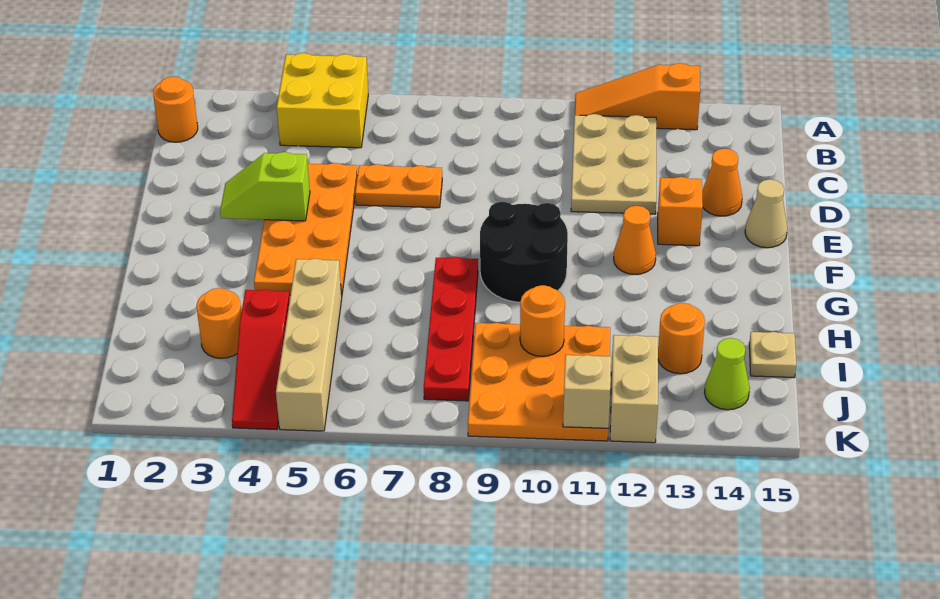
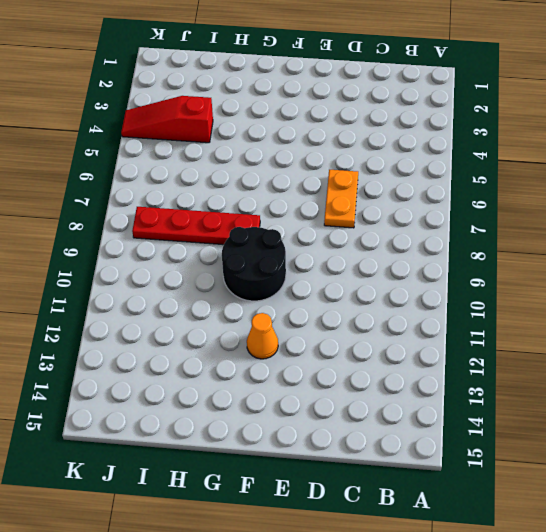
none -> yellow 2x2 brick [277,53,368,148]
none -> orange 1x3 slope [575,63,700,130]
none -> orange 1x1 round brick [153,77,198,142]

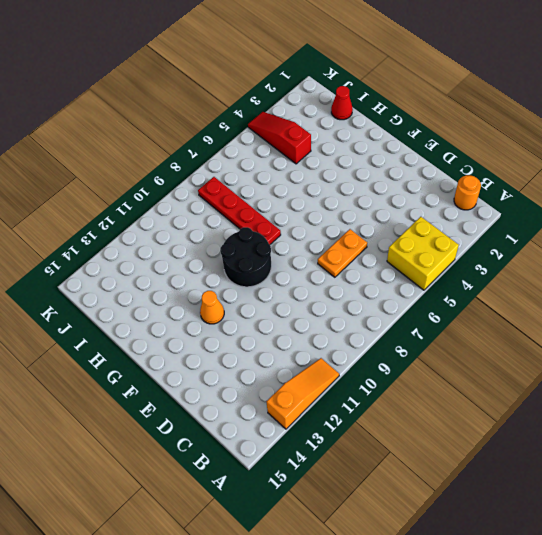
red 1x1 cone [331,86,353,120] -> none
none -> tan 2x3 plate [571,114,656,214]
none -> orange 2x4 plate [254,163,358,295]
none -> orange 1x1 cone [702,149,742,216]

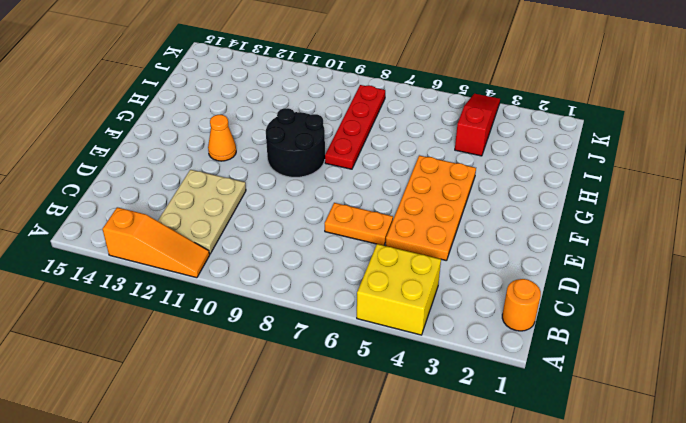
none -> orange 1x1 cone [702,149,742,216]
none -> orange 1x1 brick [658,177,703,246]
none -> tan 1x1 cone [745,179,787,248]

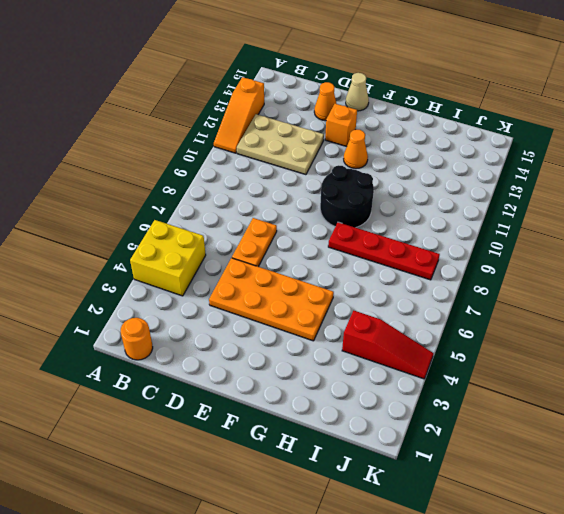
none -> tan 1x4 brick [276,259,342,431]
none -> orange 1x1 round brick [197,288,241,358]
none -> orange 3x3 plate [468,323,610,441]

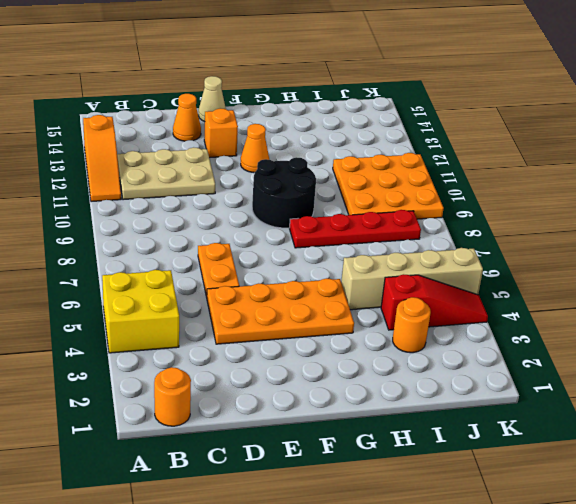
none -> orange 1x1 round brick [658,303,705,374]
none -> tan 1x1 plate [749,332,796,378]
none -> tan 1x2 brick [610,335,658,443]

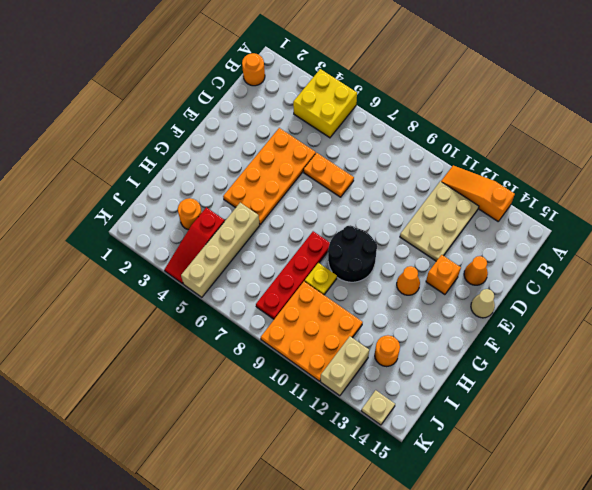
yellow 1x1 plate [305,263,337,295] -> none
tan 1x1 plate [361,390,395,425] -> tan 1x1 plate moved to [749,332,796,378]
none -> lime 1x1 cone [704,338,750,410]
none -> lime 1x2 slope [220,152,310,221]
none -> orange 1x1 round brick [520,285,565,356]

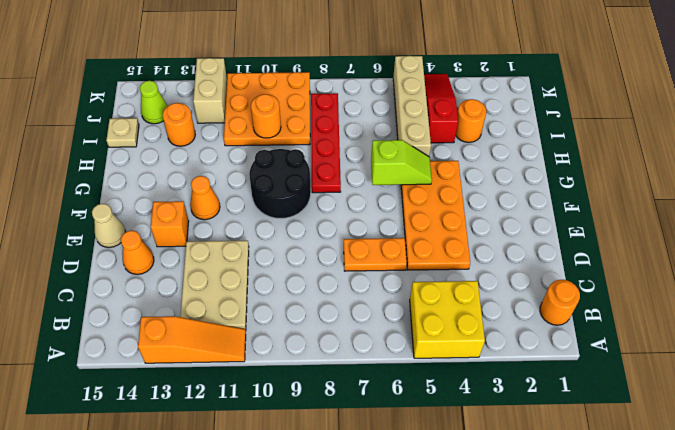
lime 1x2 slope [371,140,432,185] -> lime 1x2 slope moved to [220,152,310,221]
none -> tan 1x1 brick [563,355,611,428]

